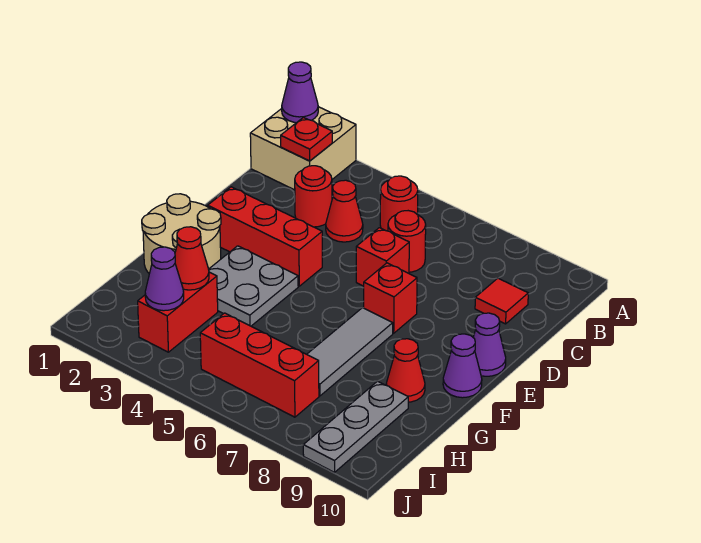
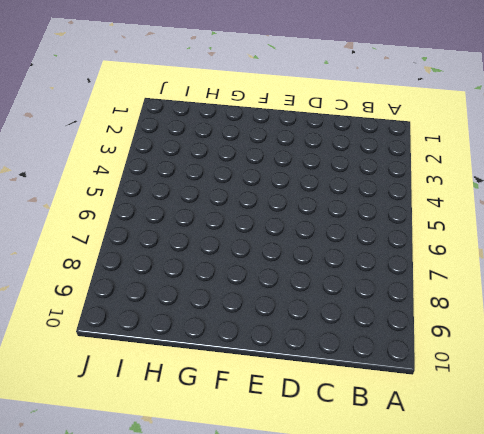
none -> tan 2x2 brick [250,107,356,190]
none -> red 1x1 round brick [380,176,418,231]
none -> red 1x1 round brick [295,166,332,227]

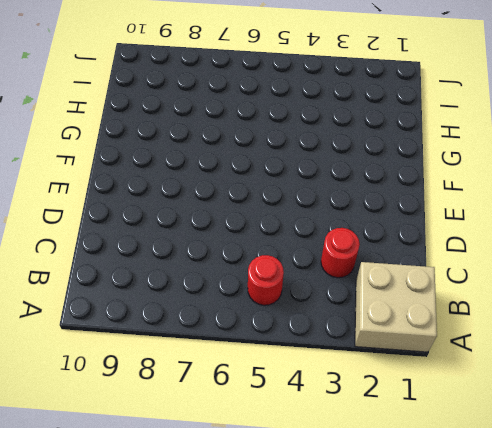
none -> red 1x1 cone [326,180,363,242]
none -> red 1x1 round brick [388,211,426,272]
none -> red 1x1 tile [475,278,528,324]

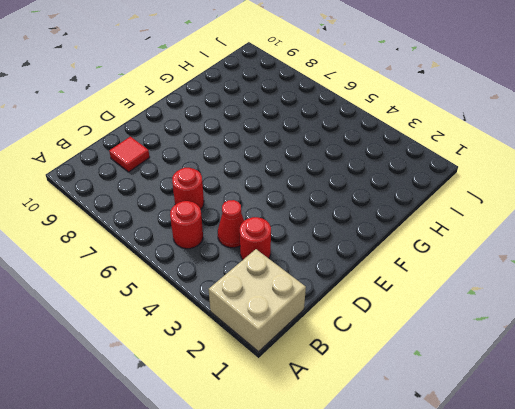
none -> red 1x1 brick [356,228,409,286]
none -> red 1x3 brick [208,187,322,286]
none -> red 1x1 brick [364,263,417,333]

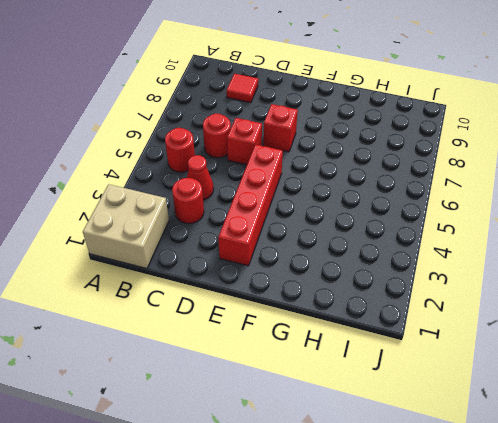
red 1x4 brick [218,144,283,266] -> red 1x3 brick [208,187,322,286]
none -> purple 1x1 cone [473,313,506,376]
none -> tan 2x2 round brick [142,194,221,274]
none -> grey 2x2 plate [209,246,298,326]

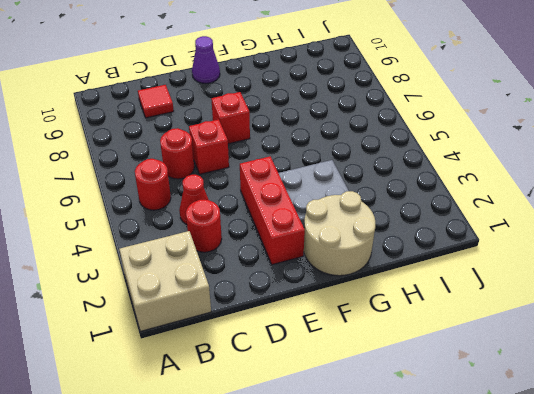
none -> grey 1x3 tile [307,308,393,396]
none -> purple 1x1 cone [443,334,482,398]
none -> red 1x1 cone [386,339,425,402]

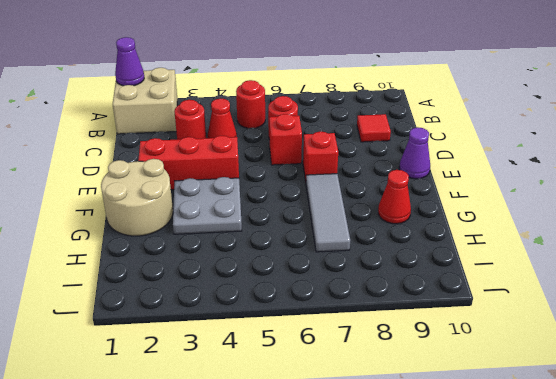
none -> purple 1x1 cone [443,334,482,398]
none -> red 1x2 brick [138,272,218,352]
none -> grey 1x3 plate [303,381,408,472]

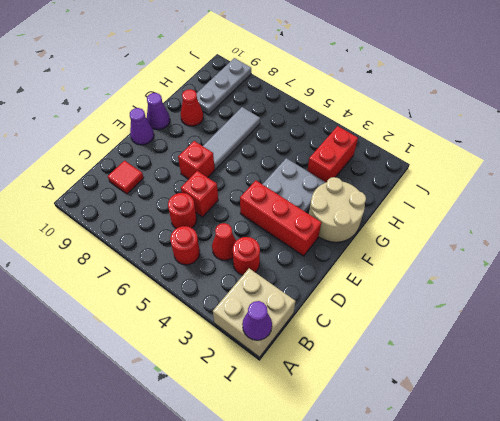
none -> red 1x3 brick [200,313,319,417]
none -> red 1x1 plate [281,117,332,161]
none -> red 1x1 cone [175,227,209,290]

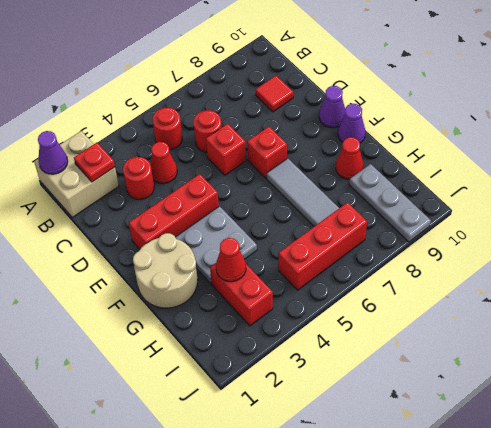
none -> purple 1x1 cone [145,247,184,311]

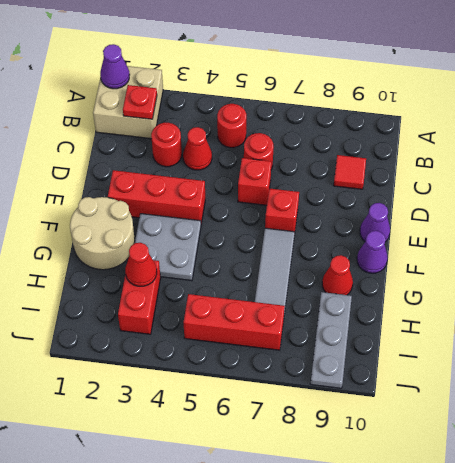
none -> purple 1x1 cone [145,247,184,311]

